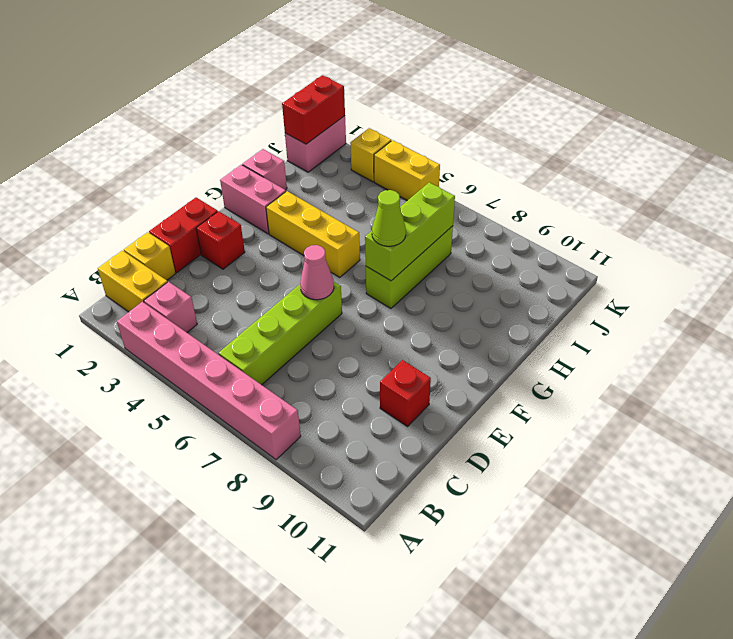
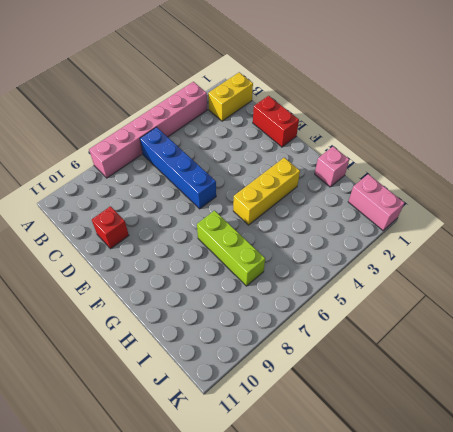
blue 1x4 brick [140,127,216,209] -> lime 1x4 brick [219,281,342,385]
none -> pink 1x1 brick [144,282,197,332]
none -> yellow 1x1 brick [124,232,176,280]
none -> red 1x1 brick [196,211,245,269]

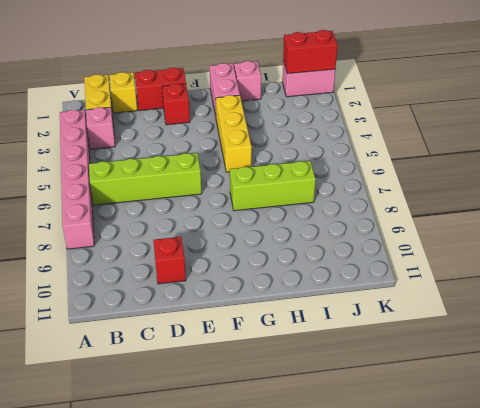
none -> yellow 1x1 brick [350,128,391,182]
none -> yellow 1x2 brick [374,140,440,201]
none -> pink 1x1 cone [300,245,334,300]

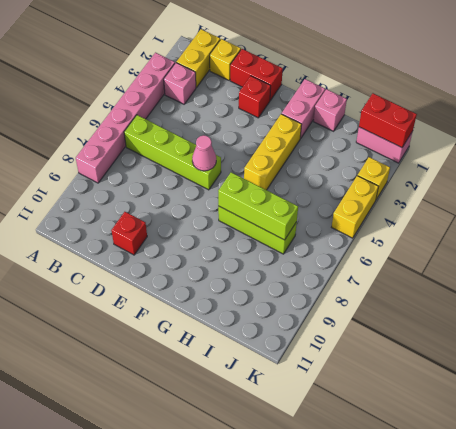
none -> lime 1x1 cone [372,190,406,246]

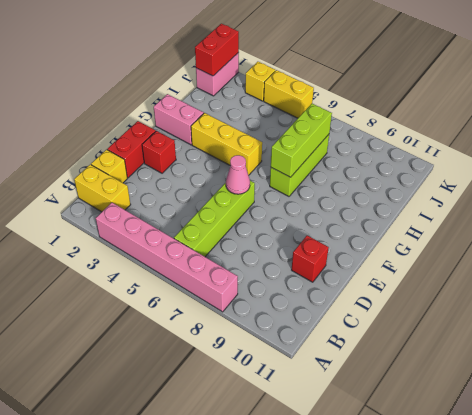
none -> pink 1x1 brick [144,282,197,332]
none -> pink 1x1 brick [242,149,287,190]
none -> lime 1x1 cone [372,190,406,246]

